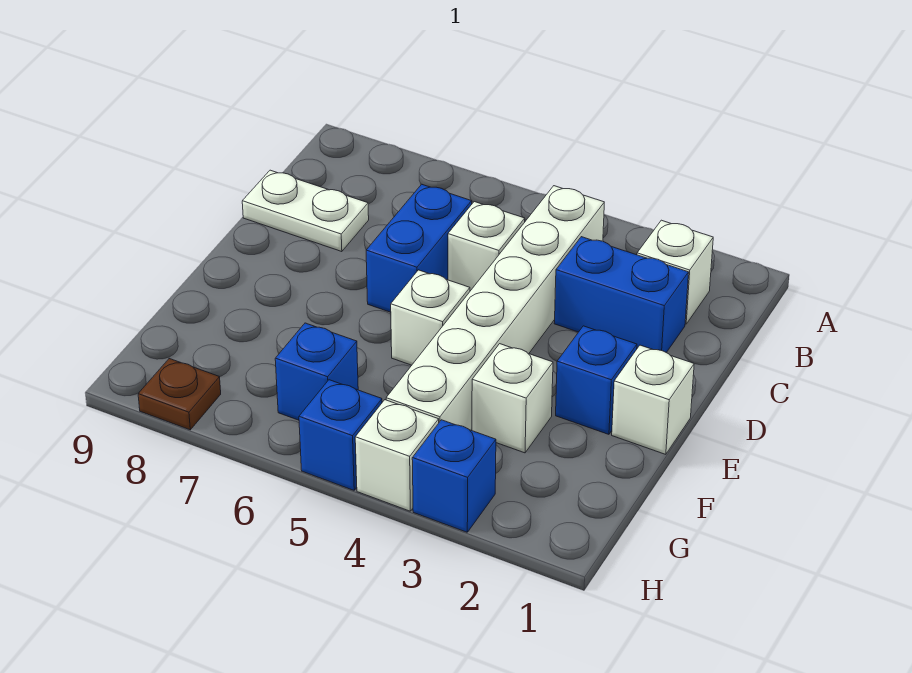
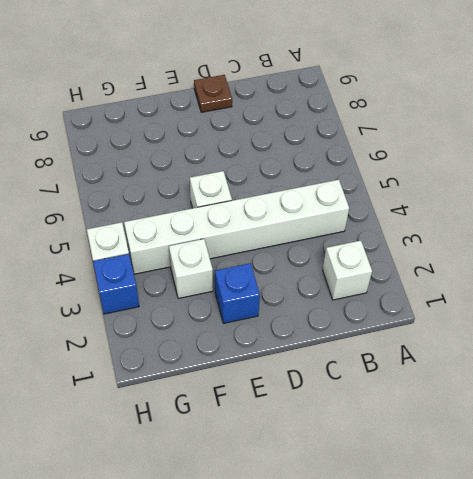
brown 1x1 plate [194,75,232,112] -> brown 1x1 plate moved to [138,359,221,430]
none -> blue 1x2 brick [554,237,689,353]
none -> white 1x1 brick [448,202,525,291]
none -> blue 1x2 brick [366,184,472,312]

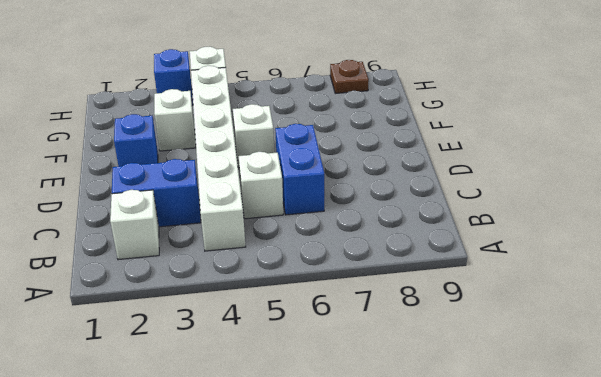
none -> white 1x2 plate [242,170,369,252]
none -> white 1x1 brick [612,345,694,454]
none -> blue 1x1 brick [275,323,358,420]

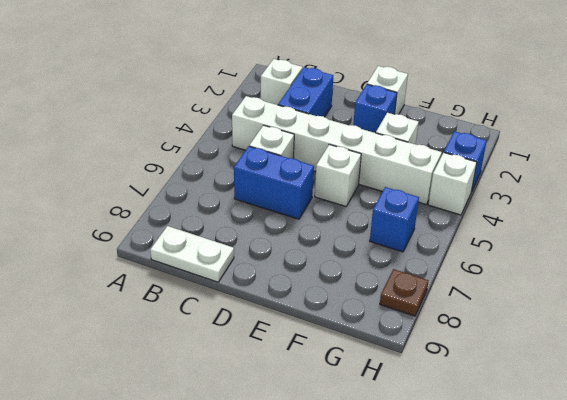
white 1x2 plate [150,226,234,282] -> white 1x2 plate turned to [242,170,369,252]
none -> blue 1x1 brick [299,380,382,490]

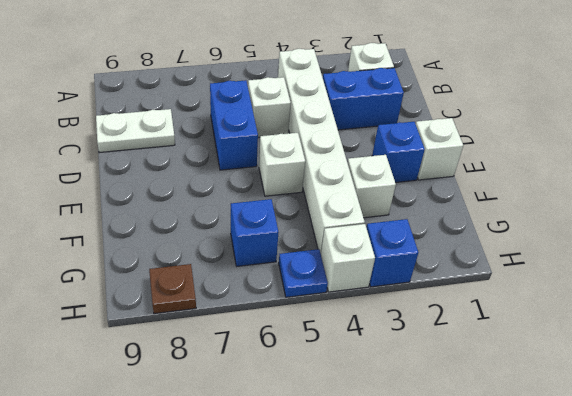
blue 1x1 plate [279,249,328,297] -> blue 1x1 brick [299,380,382,490]

